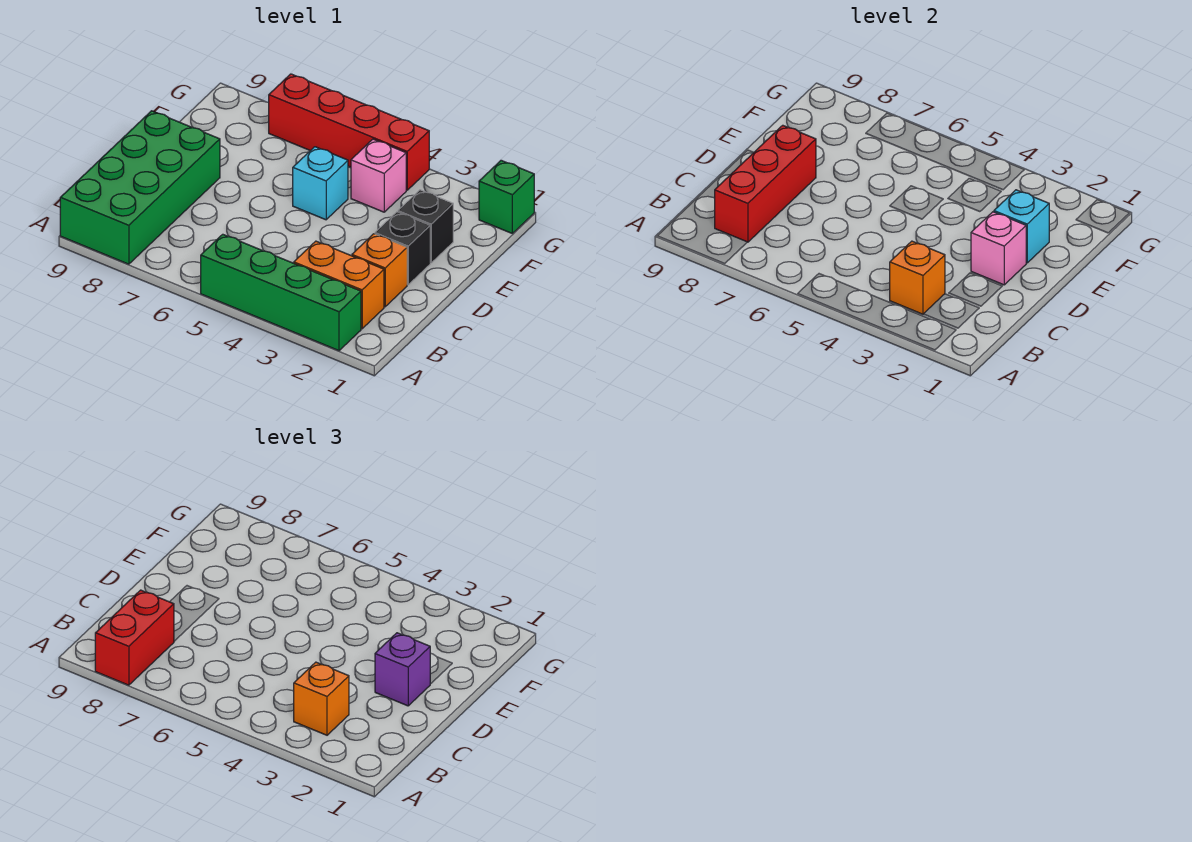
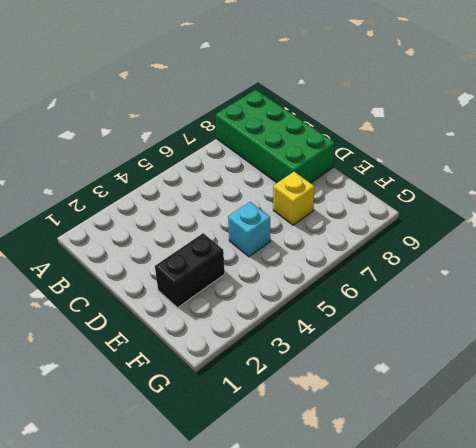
black 1x2 brick [155,233,225,308] -> black 1x1 brick [398,190,453,263]
yellow 1x1 brick [273,172,315,225] -> none
none -> green 1x4 brick [201,234,361,351]
none -> orange 1x2 brick [294,241,384,329]
none -> orange 1x1 brick [352,234,407,307]

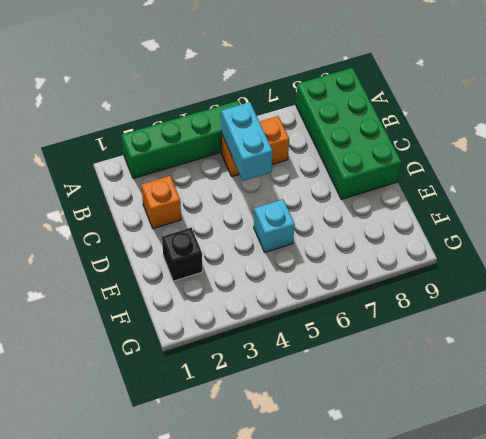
orange 1x2 brick [221,116,289,177] -> orange 1x2 brick moved to [294,241,384,329]
cyan 1x2 brick [221,102,273,181] -> none
none -> black 1x1 brick [375,212,430,285]
none -> pink 1x1 brick [351,139,406,212]
none -> green 1x1 brick [479,160,534,233]

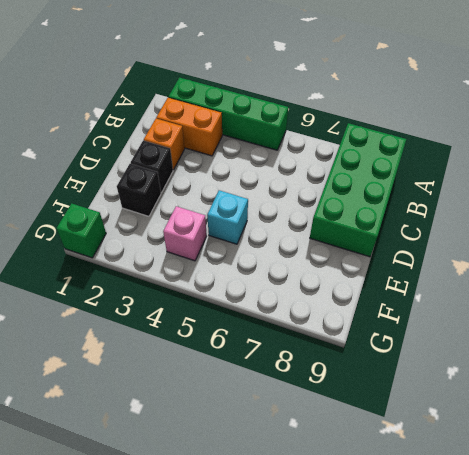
none -> red 1x4 brick [269,74,429,190]
none -> orange 1x1 brick [890,241,945,314]
none -> red 1x3 brick [715,125,816,242]

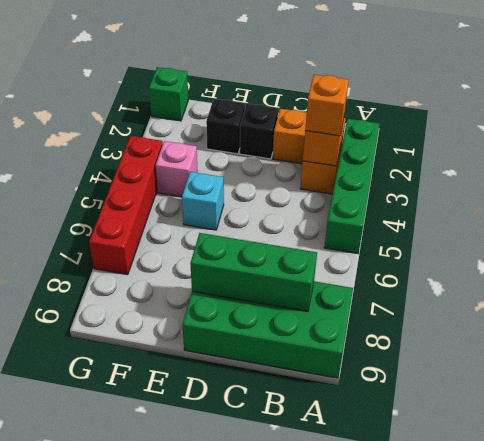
green 1x3 brick [190,233,317,311] -> red 1x3 brick [715,125,816,242]
none -> pink 1x1 brick [971,212,1026,285]
none -> cyan 1x1 brick [994,190,1049,263]
none -> red 1x2 brick [95,590,174,685]

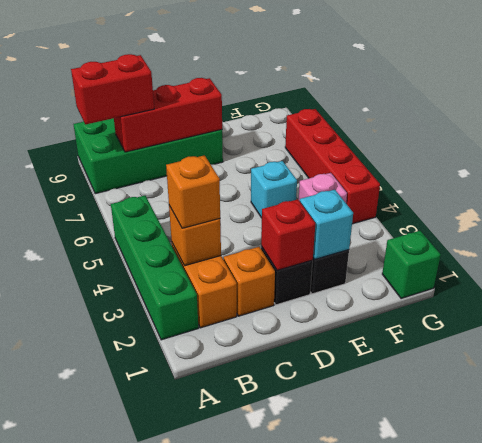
red 1x1 brick [261,199,315,270] -> pink 1x1 brick [971,212,1026,285]
none -> purple 1x1 brick [375,633,430,706]

